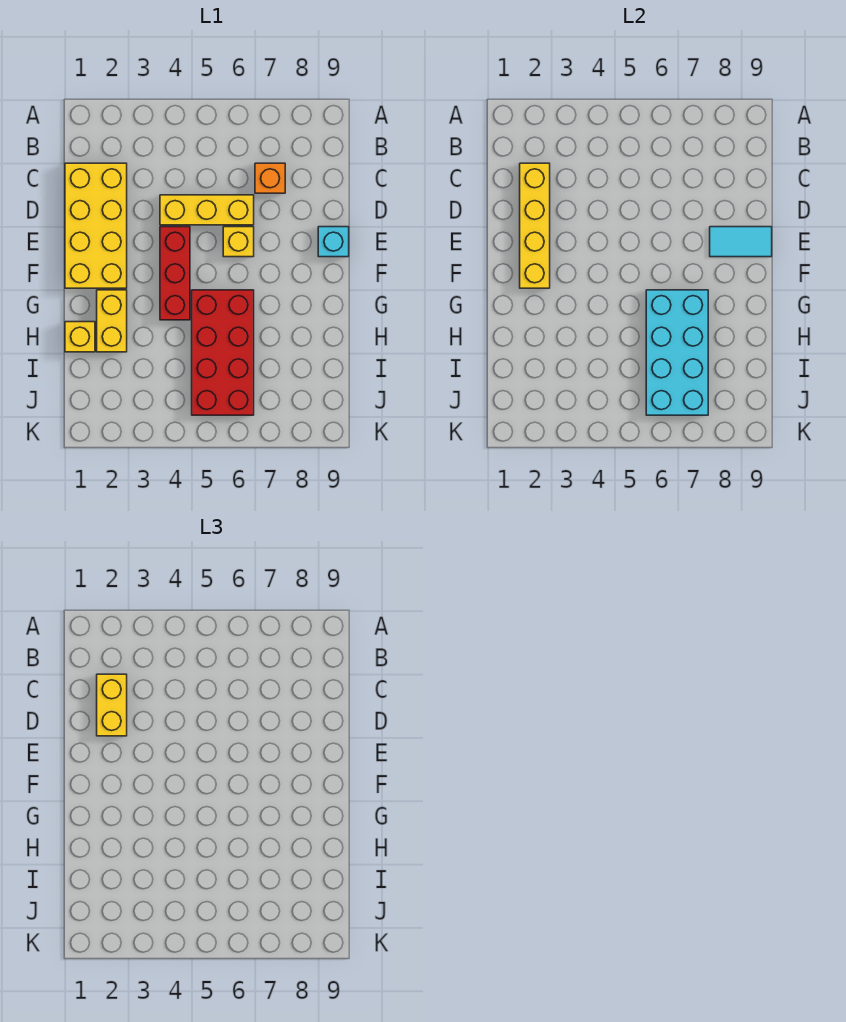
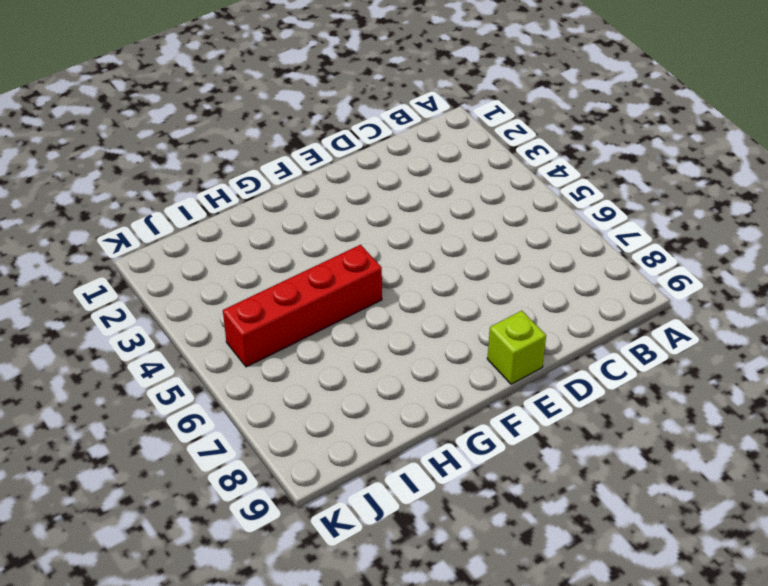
lime 1x1 brick [487,311,546,384] -> cyan 1x1 brick [318,227,349,257]
red 1x4 brick [223,245,382,367] -> red 2x4 brick [192,290,254,415]
none -> yellow 2x4 brick [65,163,127,288]
none -> orange 1x1 brick [255,163,285,193]
none -> yellow 1x3 brick [160,195,254,225]

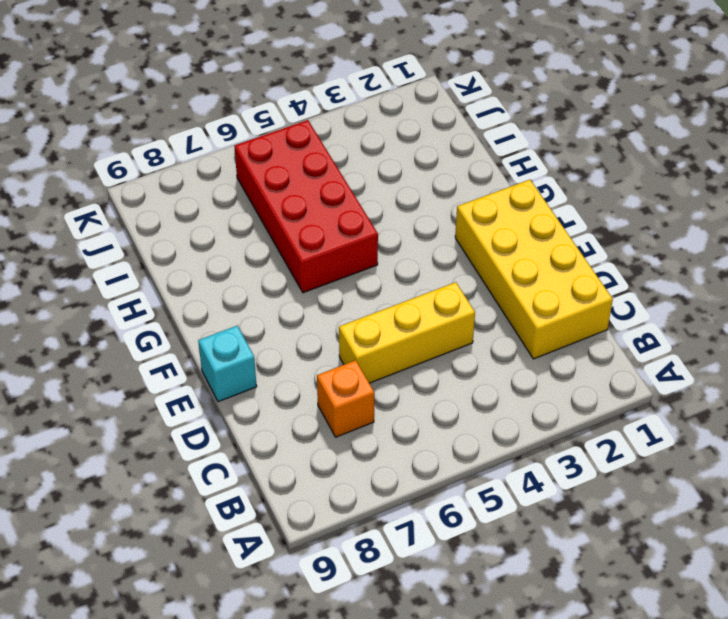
none -> red 1x3 brick [160,227,190,320]
none -> yellow 1x1 brick [223,227,254,257]
none -> yellow 1x2 brick [97,290,127,352]

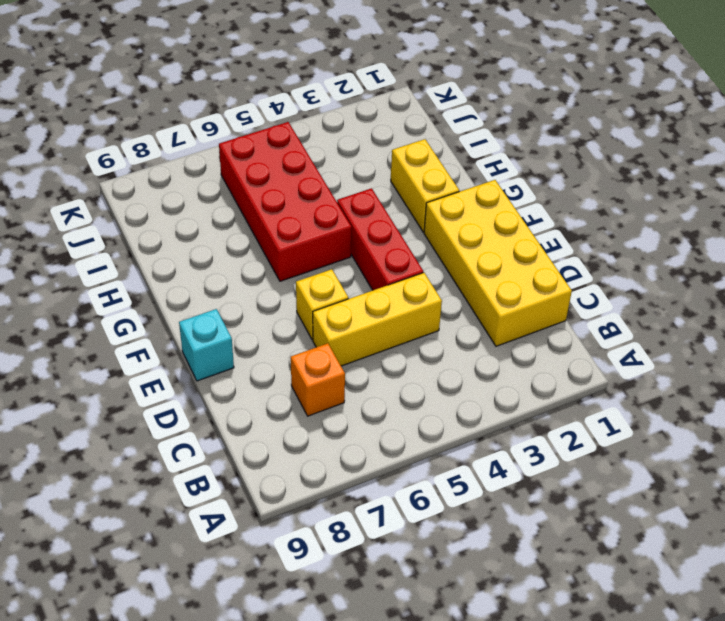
none -> yellow 1x1 brick [65,322,95,352]
none -> yellow 1x4 brick [520,163,550,288]
none -> cyan 1x2 tile [710,227,772,257]

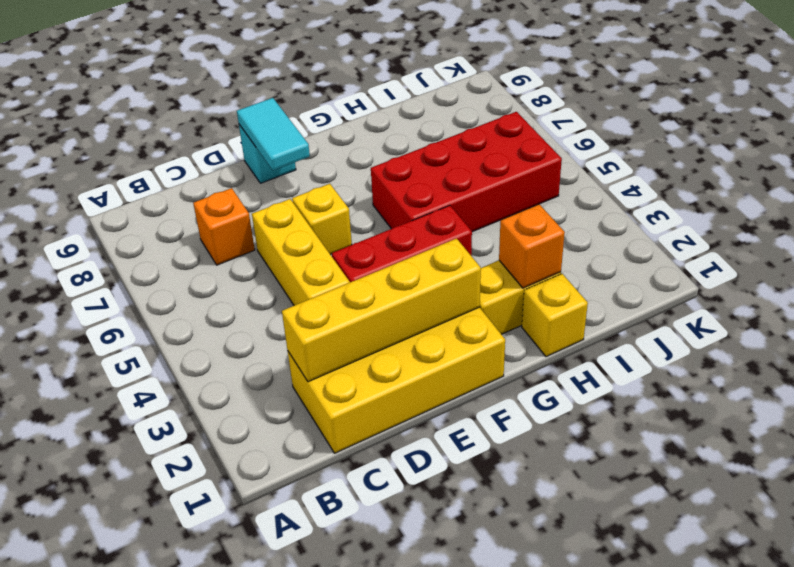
orange 1x1 brick [499,204,565,288] -> none
none -> cyan 2x4 brick [646,290,708,415]
none -> yellow 1x2 brick [97,674,127,736]

